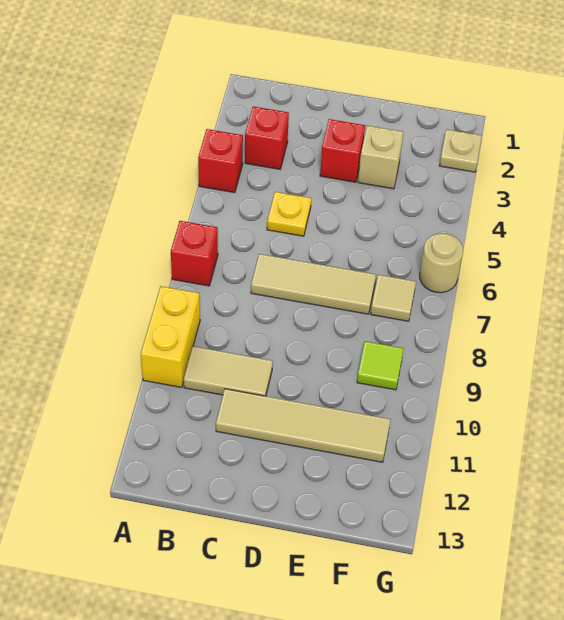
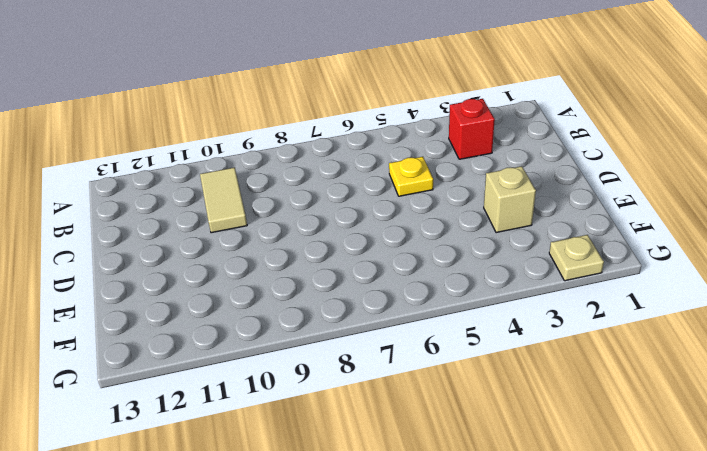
none -> red 1x1 brick [198,129,243,193]
none -> red 1x1 brick [171,221,218,286]
none -> yellow 1x2 brick [141,286,200,387]

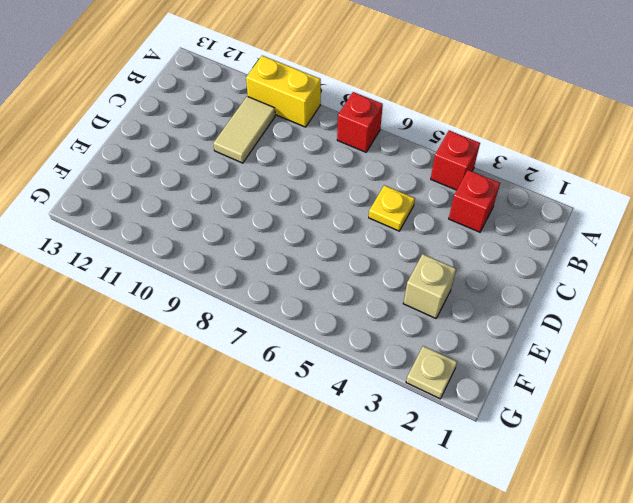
none -> tan 1x3 tile [251,254,376,314]
none -> tan 1x4 tile [216,389,391,462]
none -> red 1x1 brick [320,119,365,182]

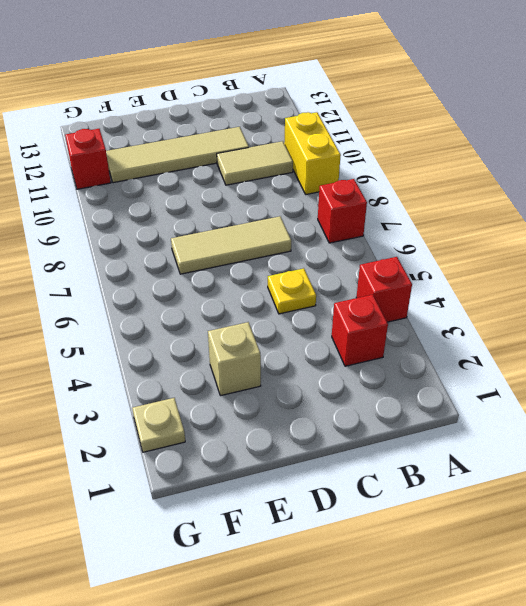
red 1x1 brick [65,129,111,189] -> red 1x1 brick moved to [320,119,365,182]
none -> tan 1x1 tile [371,275,416,321]
none -> lime 1x1 tile [357,341,404,390]
none -> tan 1x1 round brick [420,233,463,293]

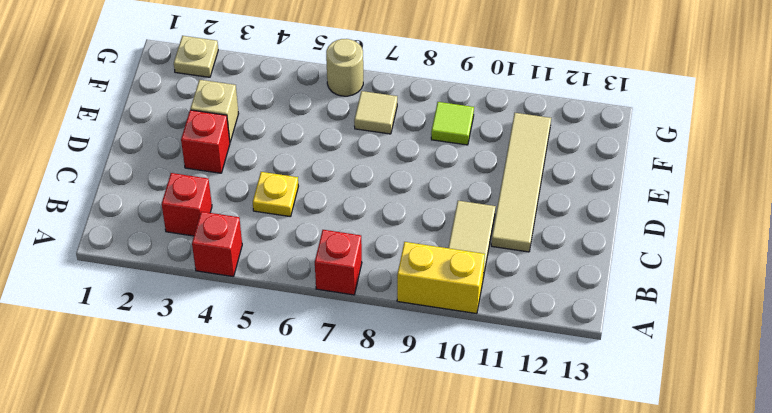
none -> tan 1x3 tile [251,254,376,314]

